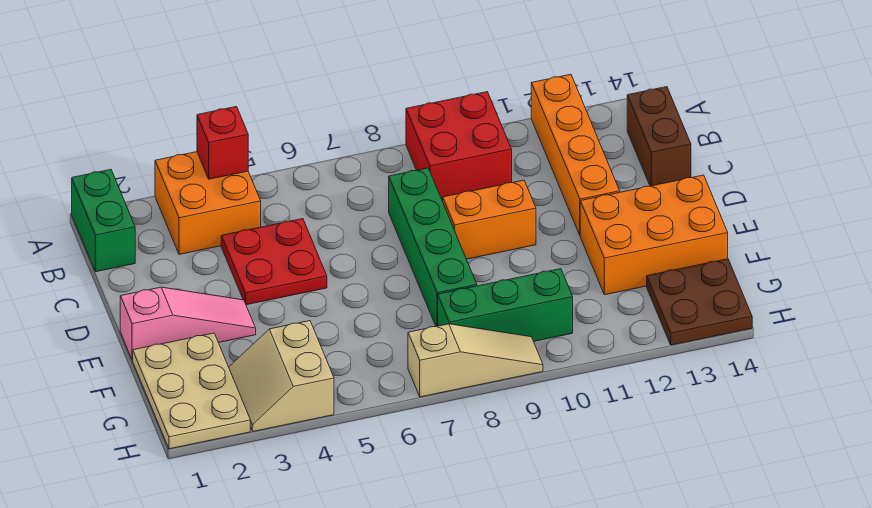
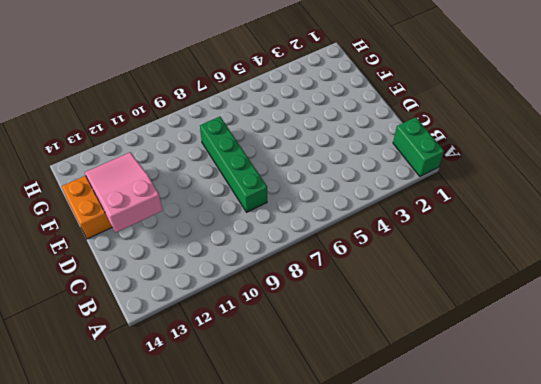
pink 2x3 slope [85,152,163,233] -> none
none -> orange 2x2 brick [155,152,261,254]
none -> red 2x2 brick [406,92,512,200]
none -> orange 1x4 brick [531,74,620,235]

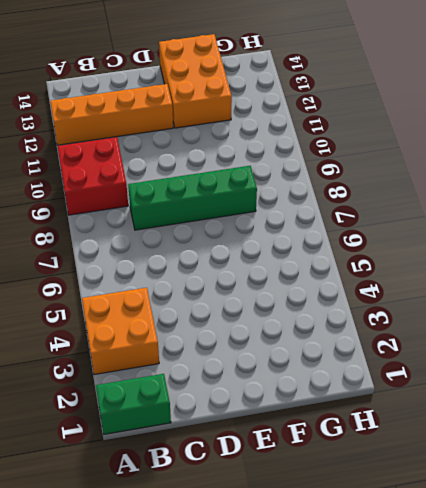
none -> brown 1x2 brick [627,87,691,186]
none -> red 2x2 plate [221,219,327,305]
none -> orange 1x2 brick [443,180,536,259]

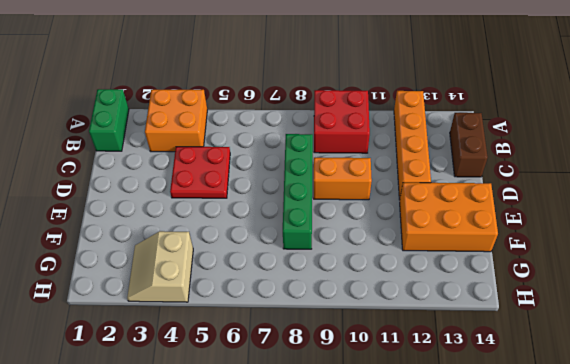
none -> pink 1x3 slope [120,287,256,360]
none -> tan 2x3 plate [133,333,250,449]
none -> green 1x3 brick [438,269,573,341]

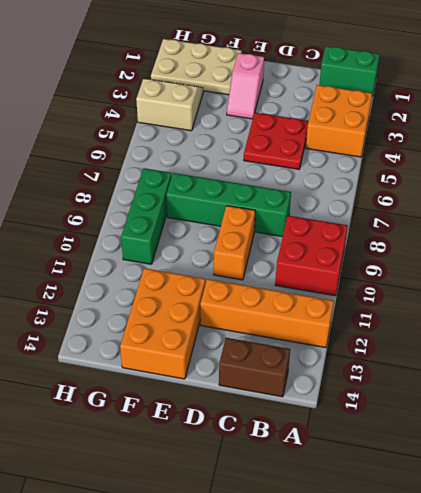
pink 1x2 slope [227,53,264,119] -> pink 1x3 slope [120,287,256,360]
none -> brown 2x2 plate [647,259,752,345]
none -> tan 1x3 slope [408,324,543,397]
none -> red 1x1 brick [197,107,248,179]

